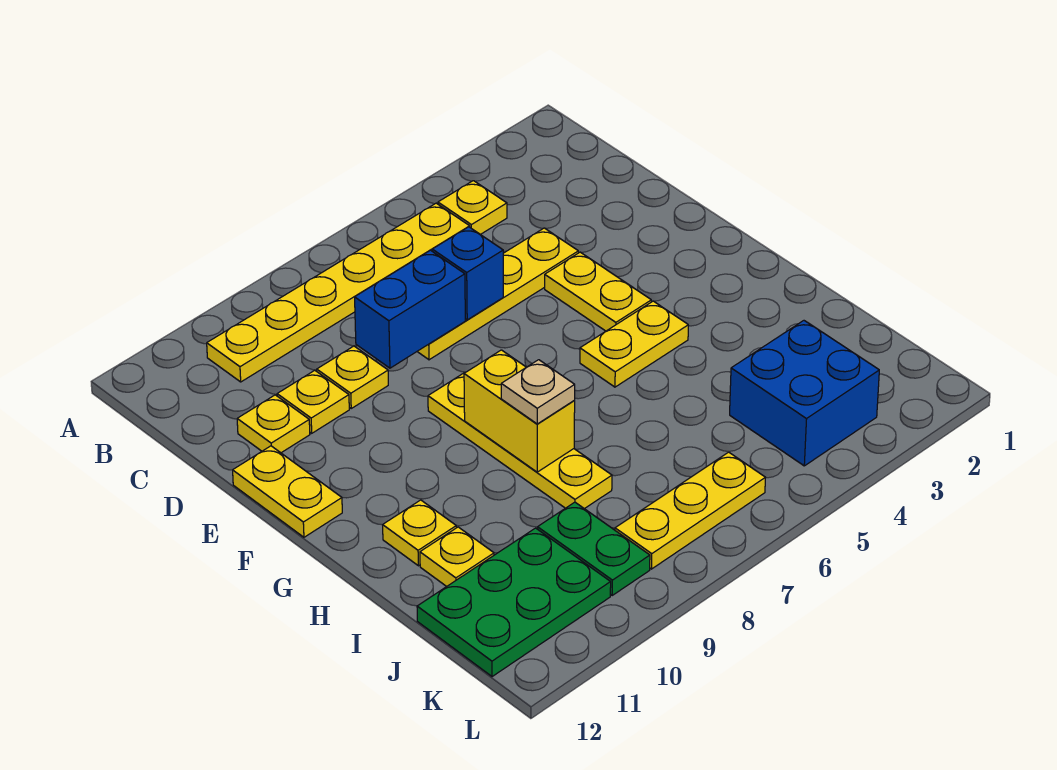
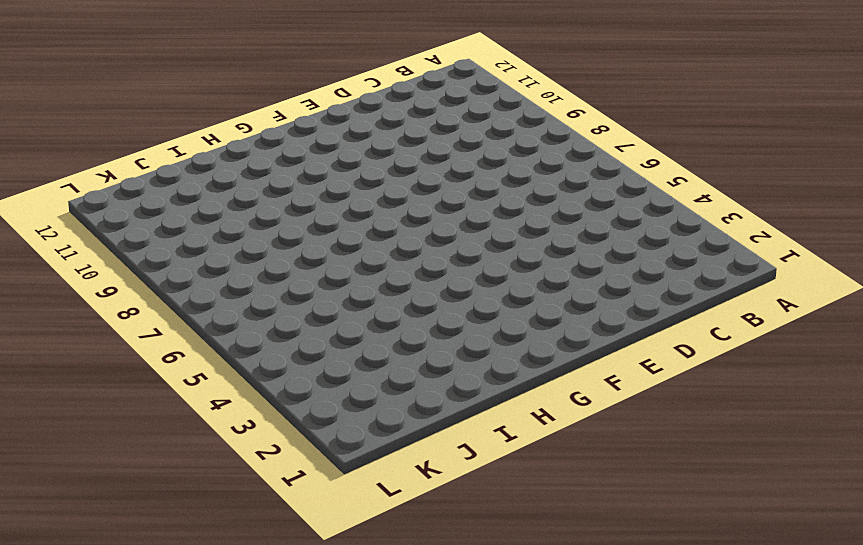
none -> yellow 1x1 plate [438,181,507,234]
none -> yellow 1x6 plate [207,203,470,382]
none -> yellow 1x4 plate [417,228,578,360]

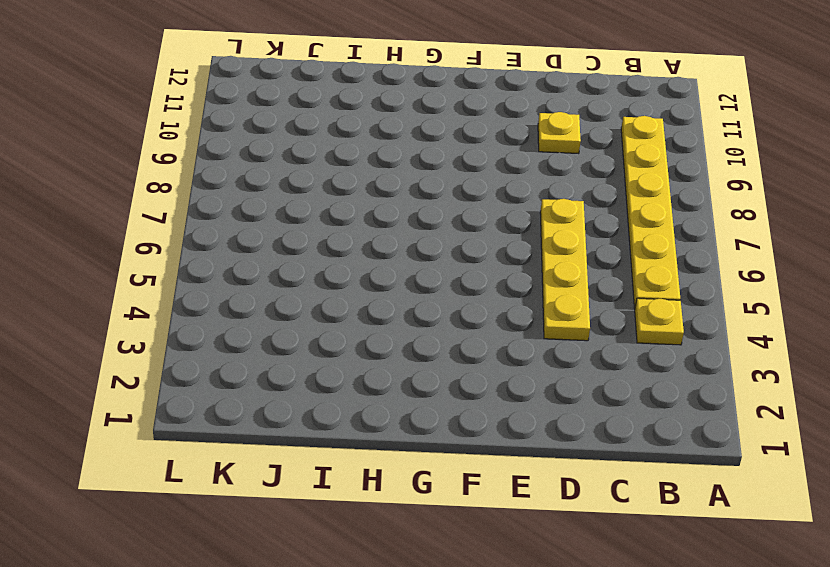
none -> yellow 1x1 plate [317,346,388,408]
none -> yellow 1x1 plate [237,395,310,453]
none -> yellow 1x2 plate [545,252,651,331]

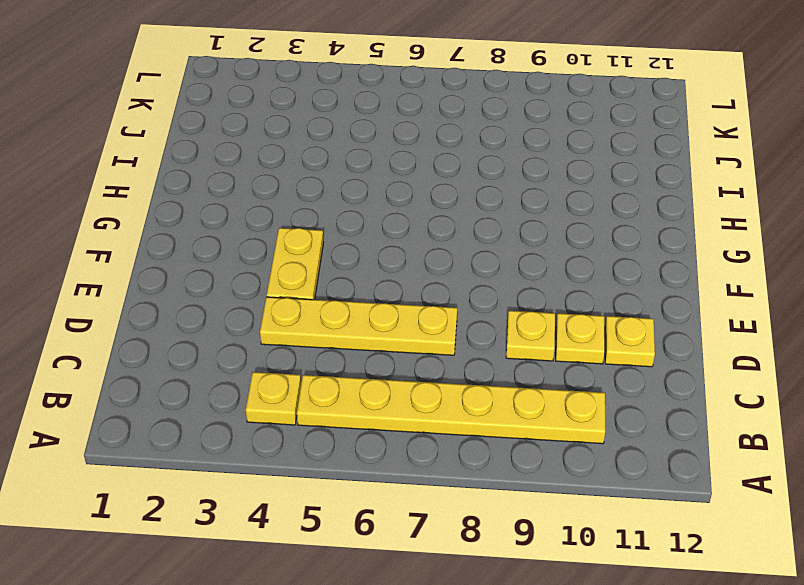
none -> yellow 1x2 plate [233,446,342,537]
none -> yellow 1x4 plate [428,373,612,509]
none -> yellow 1x2 plate [580,301,688,387]

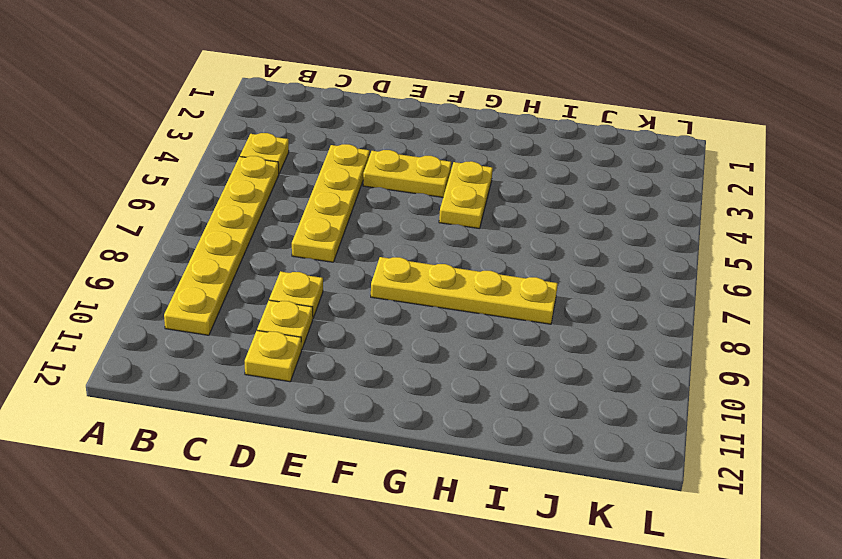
none -> yellow 1x2 plate [233,446,342,537]
none -> yellow 1x1 plate [383,500,456,566]
none -> yellow 1x1 plate [420,527,494,586]

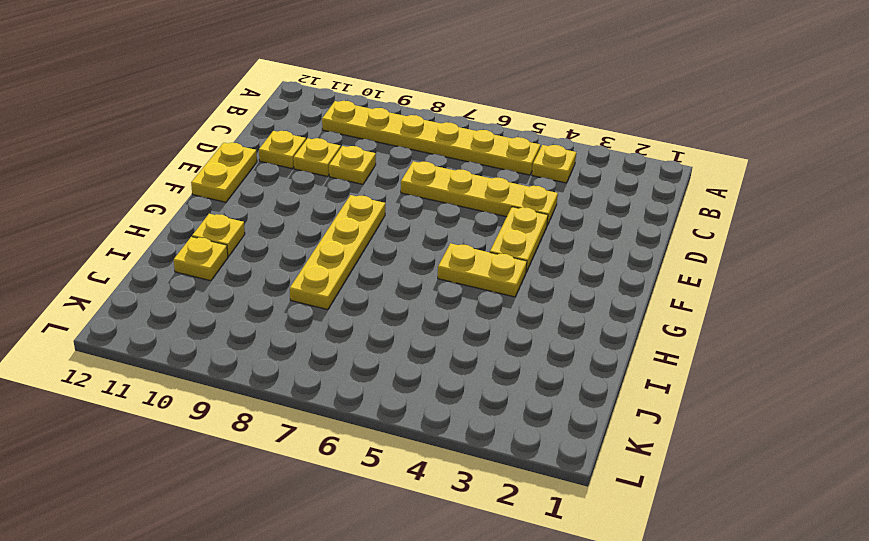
none -> blue 2x2 brick [730,321,879,466]
none -> green 1x2 plate [538,502,650,595]
none -> green 2x3 plate [417,528,611,677]

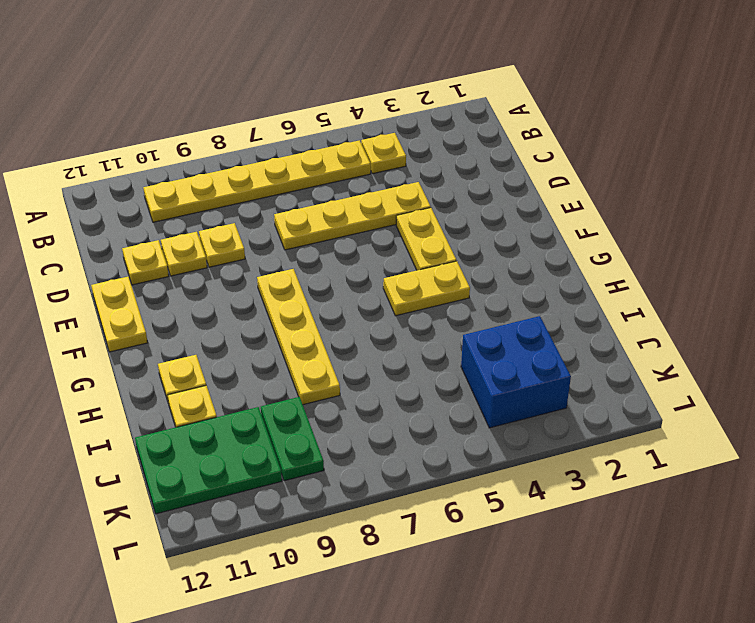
none -> yellow 1x3 plate [615,452,766,569]
none -> blue 1x1 brick [432,227,503,320]
none -> blue 1x2 brick [355,250,465,368]

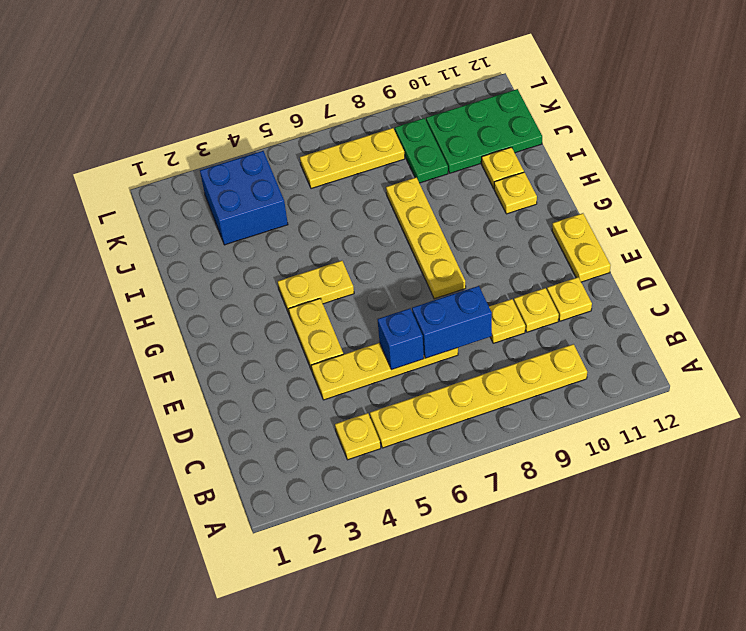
none -> yellow 1x2 brick [464,350,575,472]
none -> tan 1x1 plate [501,360,575,424]

